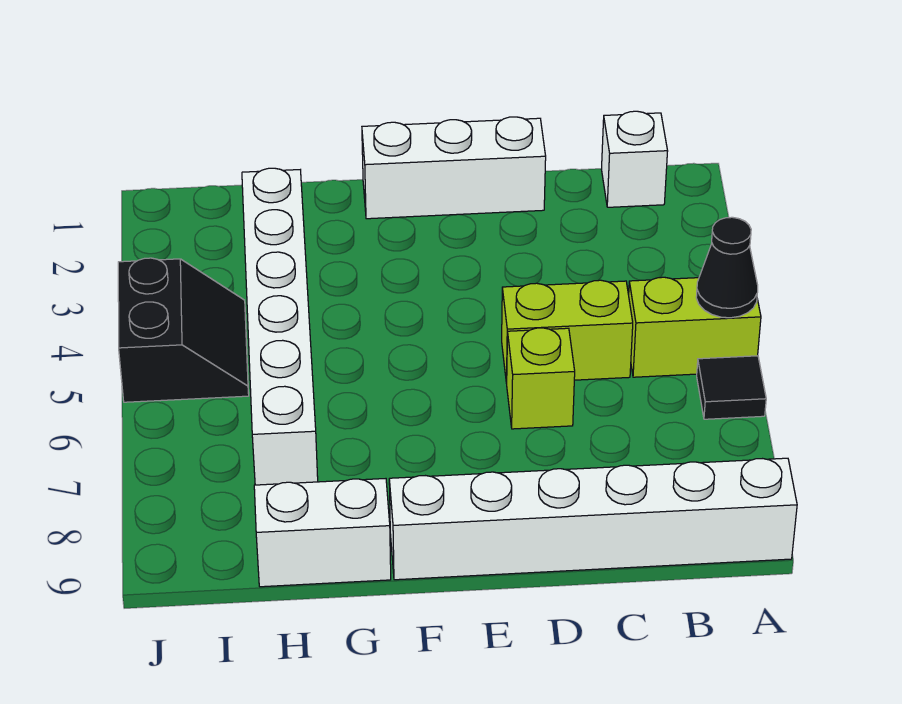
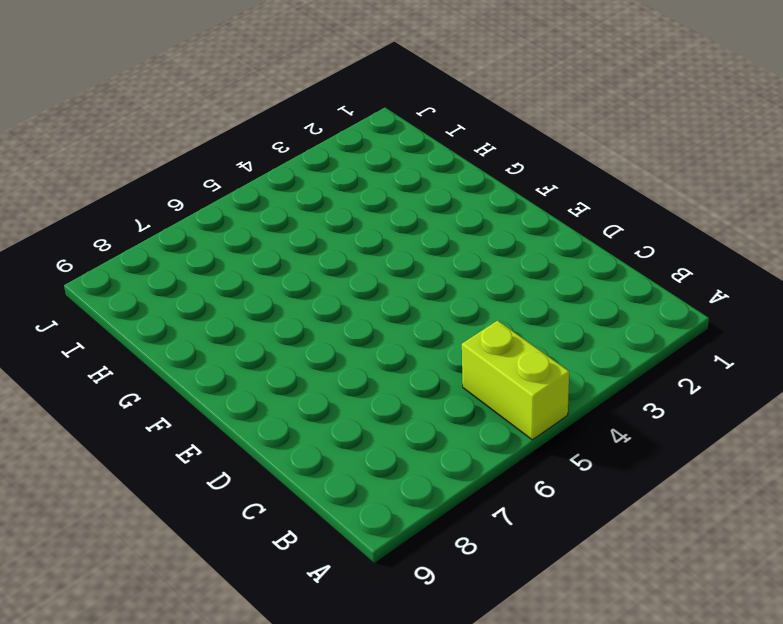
none -> black 1x1 tile [697,356,766,419]
none -> white 1x6 brick [389,458,797,580]

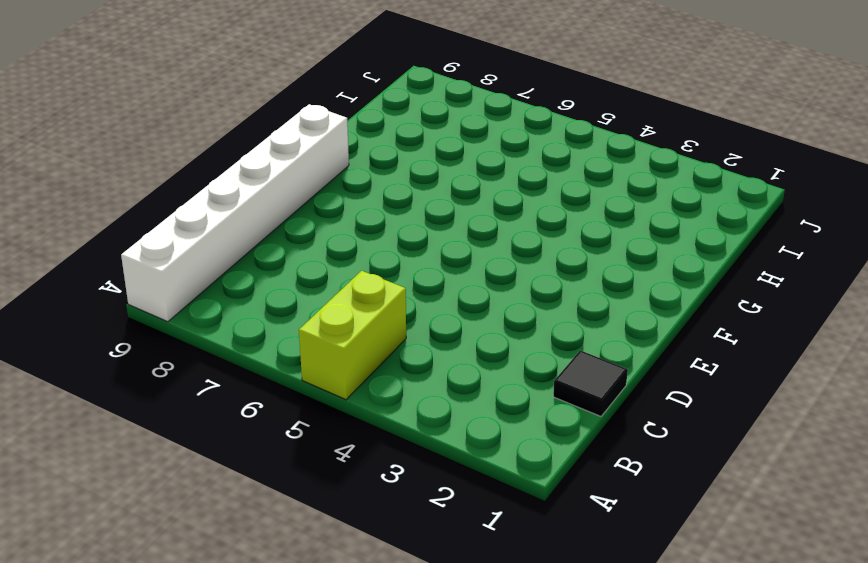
black 1x1 tile [553,350,628,416] -> black 1x1 tile moved to [697,356,766,419]
none -> white 1x1 brick [602,111,668,207]
none -> lime 1x2 brick [502,280,633,383]

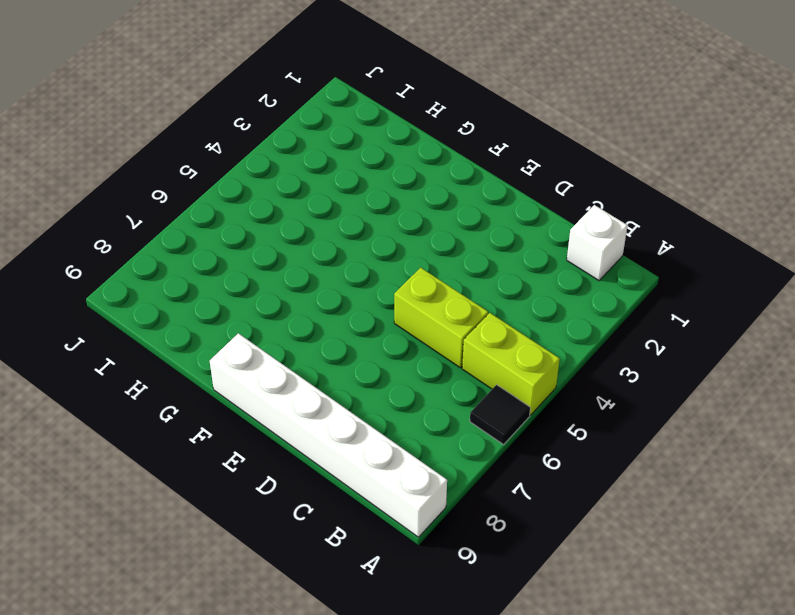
none -> white 1x3 brick [362,117,546,219]
none -> lime 1x1 brick [507,328,575,429]

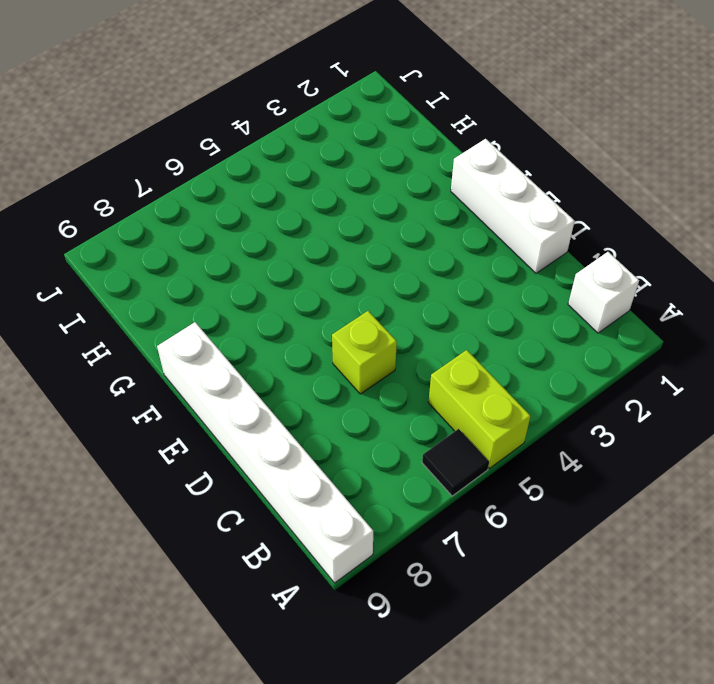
none -> lime 1x2 brick [502,280,633,383]
none -> white 1x2 brick [254,479,391,587]

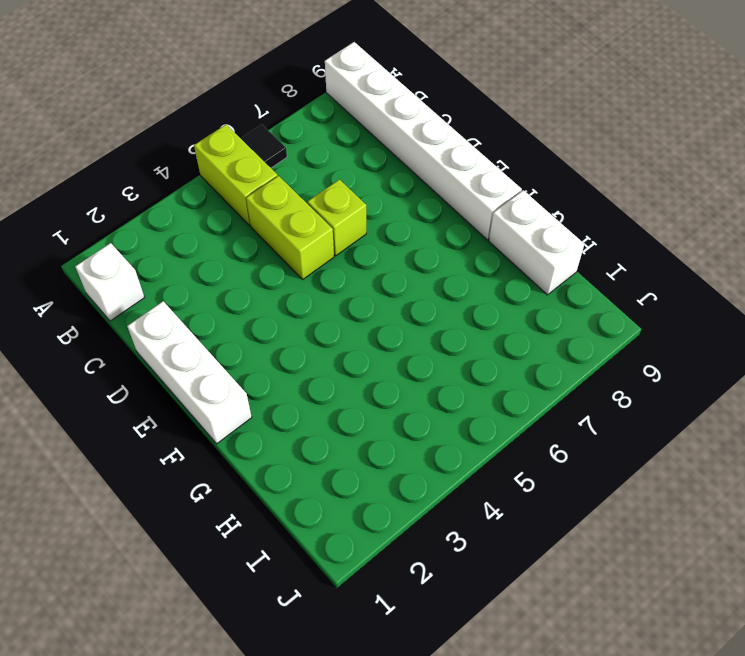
none -> white 1x6 brick [242,168,318,485]
none -> black 2x2 slope [118,258,249,402]

